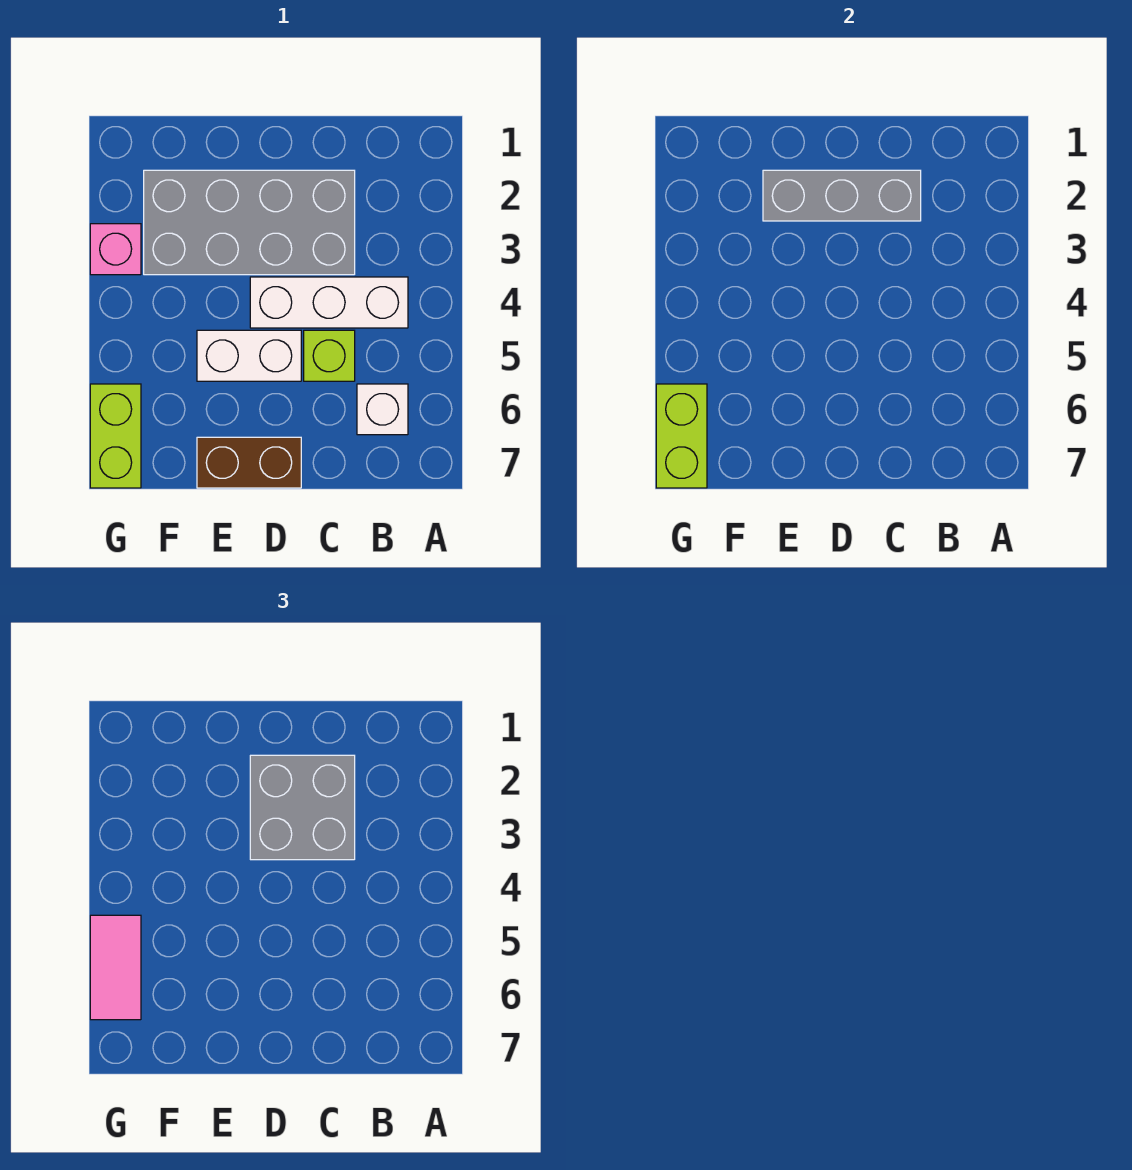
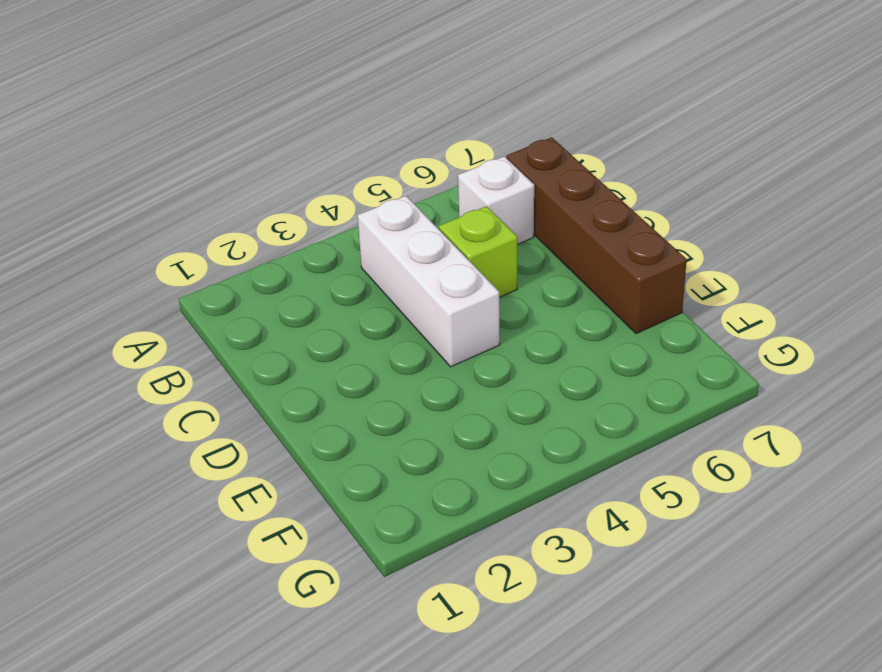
brown 1x4 brick [507,137,687,334] -> brown 1x2 brick [197,437,301,488]
none -> grey 2x4 brick [144,170,355,275]
none -> white 1x2 brick [197,330,301,381]
none -> pink 1x1 brick [90,224,141,275]

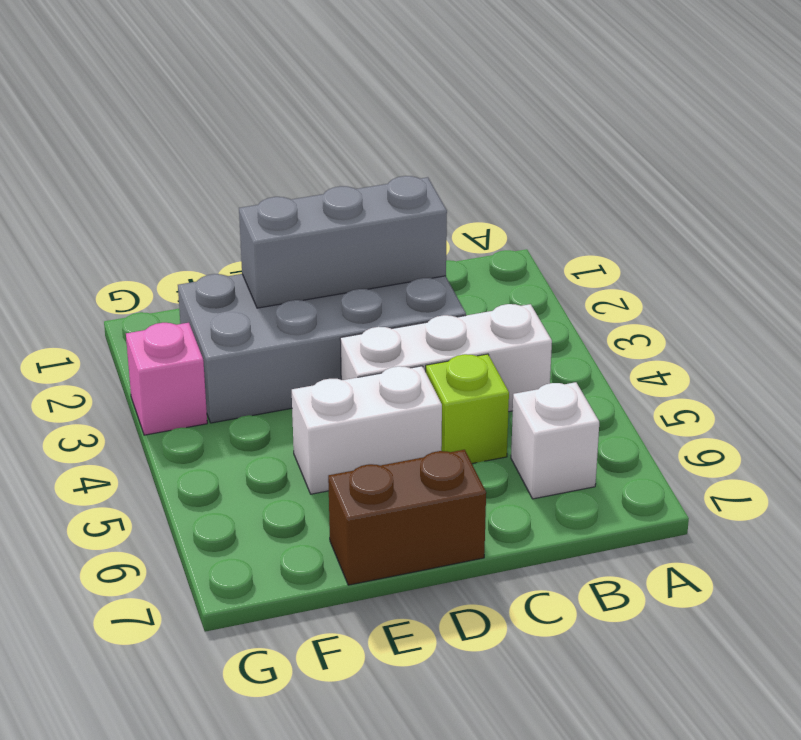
none -> lime 1x2 brick [90,384,141,488]
none -> lime 1x2 brick [656,384,707,488]
none -> grey 2x2 brick [250,755,355,860]

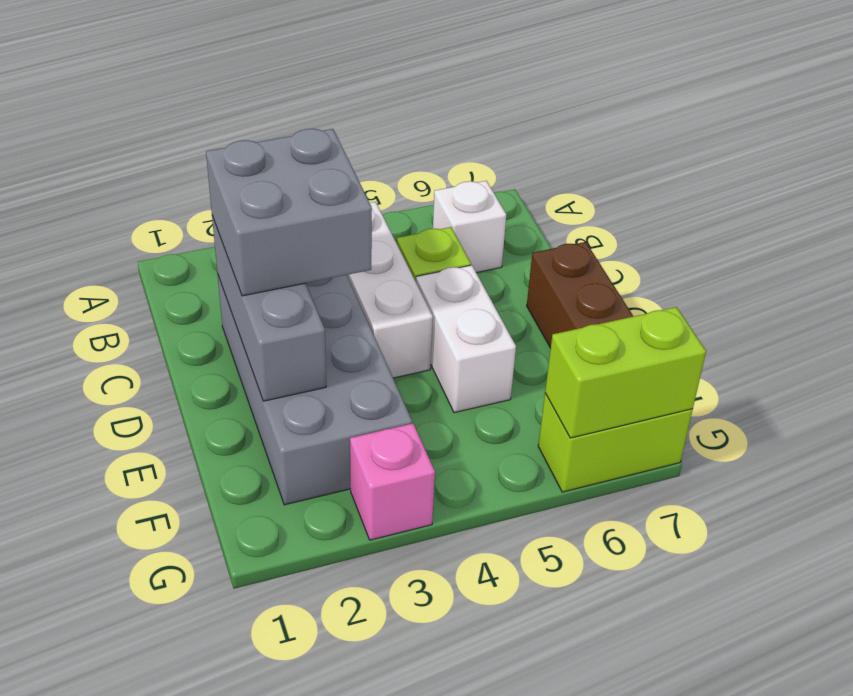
none -> pink 1x2 tile [90,915,141,1020]

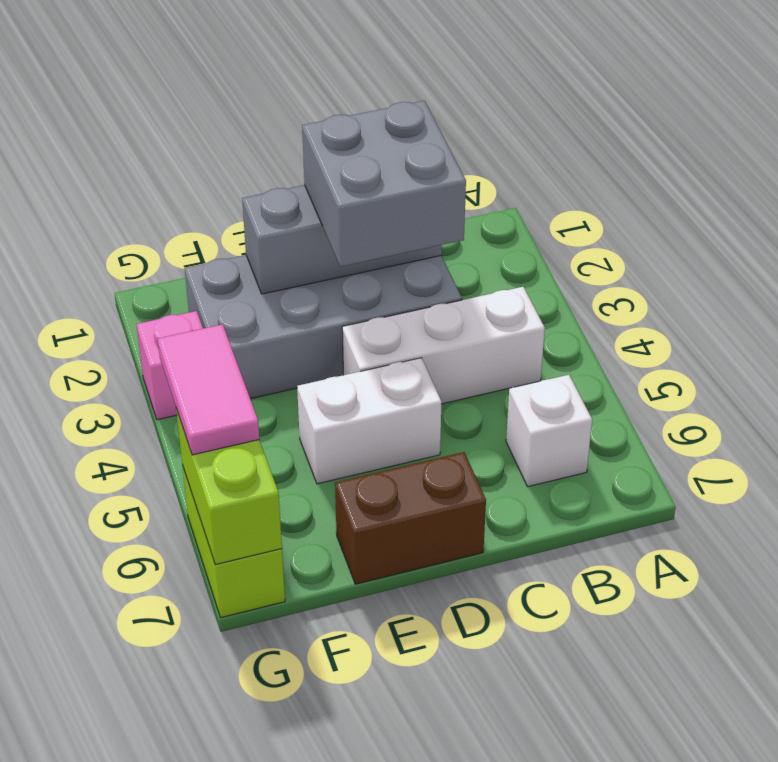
none -> lime 1x1 brick [304,330,355,381]

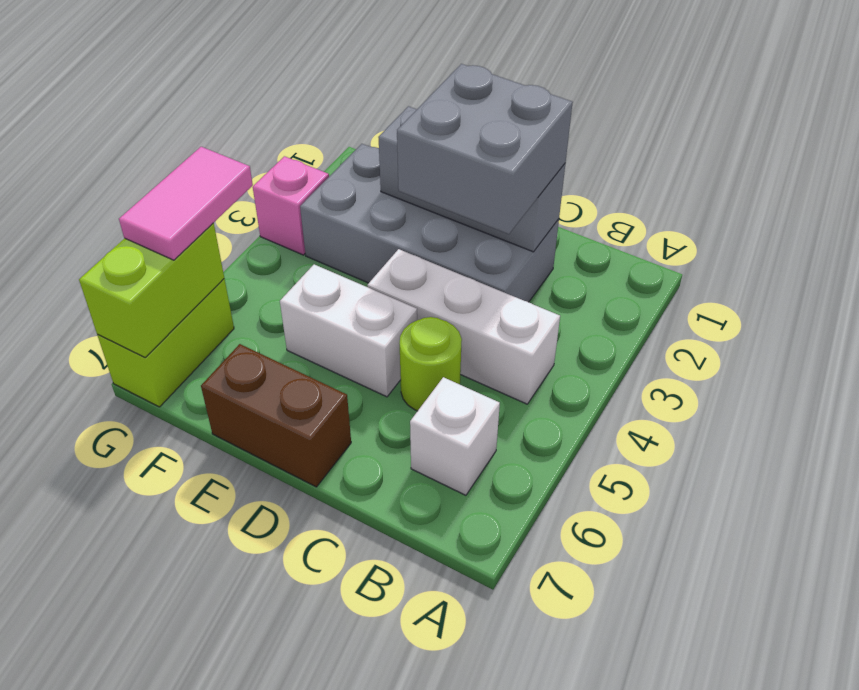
lime 1x1 round brick [400,317,462,411] -> lime 1x1 brick [304,330,355,381]

